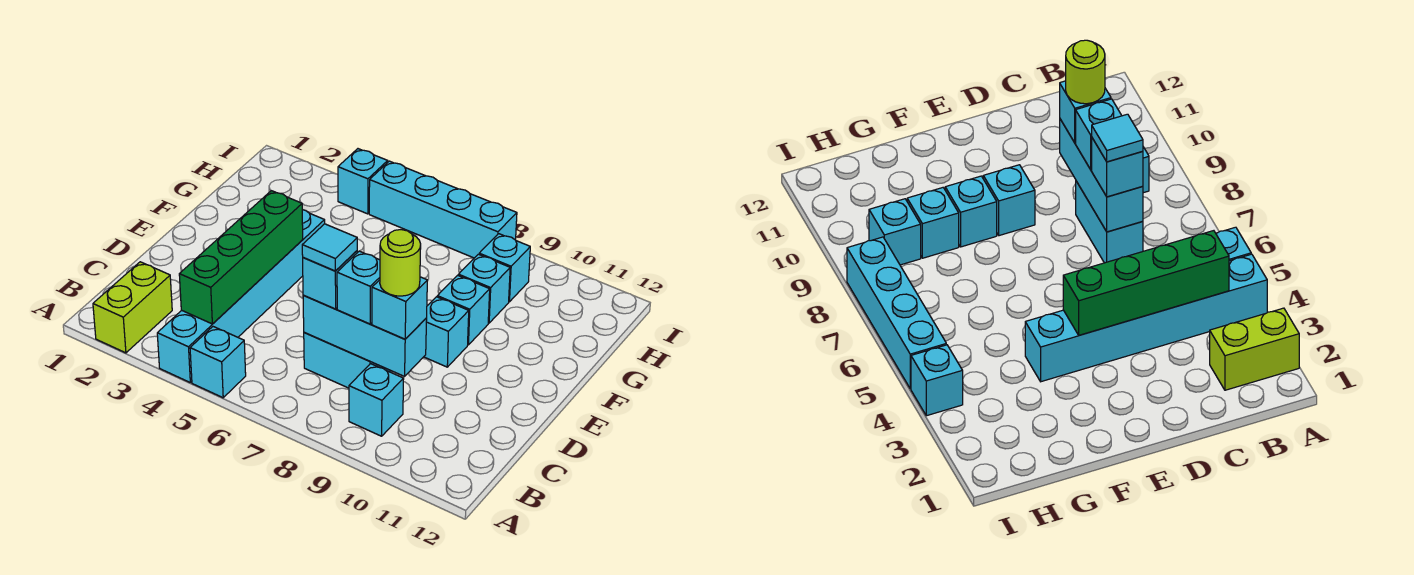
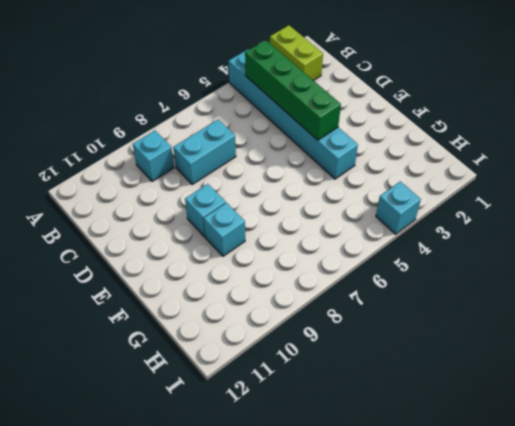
none -> cyan 1x1 brick [190,327,246,398]
none -> cyan 1x1 brick [458,254,510,323]
none -> cyan 1x1 brick [479,234,530,302]

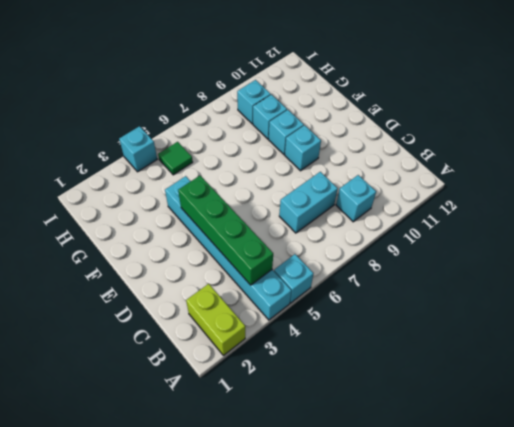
green 1x1 tile [158,142,193,175] -> none
none -> cyan 1x4 brick [369,161,517,258]
none -> cyan 1x3 brick [303,295,427,376]
none -> cyan 1x1 brick [303,251,357,309]

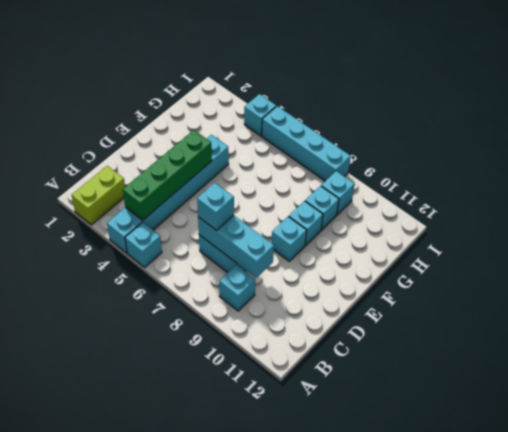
none -> cyan 1x1 brick [337,251,380,324]
none -> cyan 1x1 brick [372,277,427,339]
none -> cyan 1x1 tile [302,224,357,271]

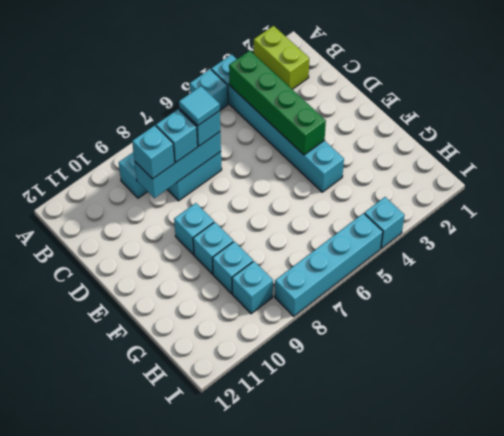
none -> lime 1x1 round brick [380,230,421,296]

